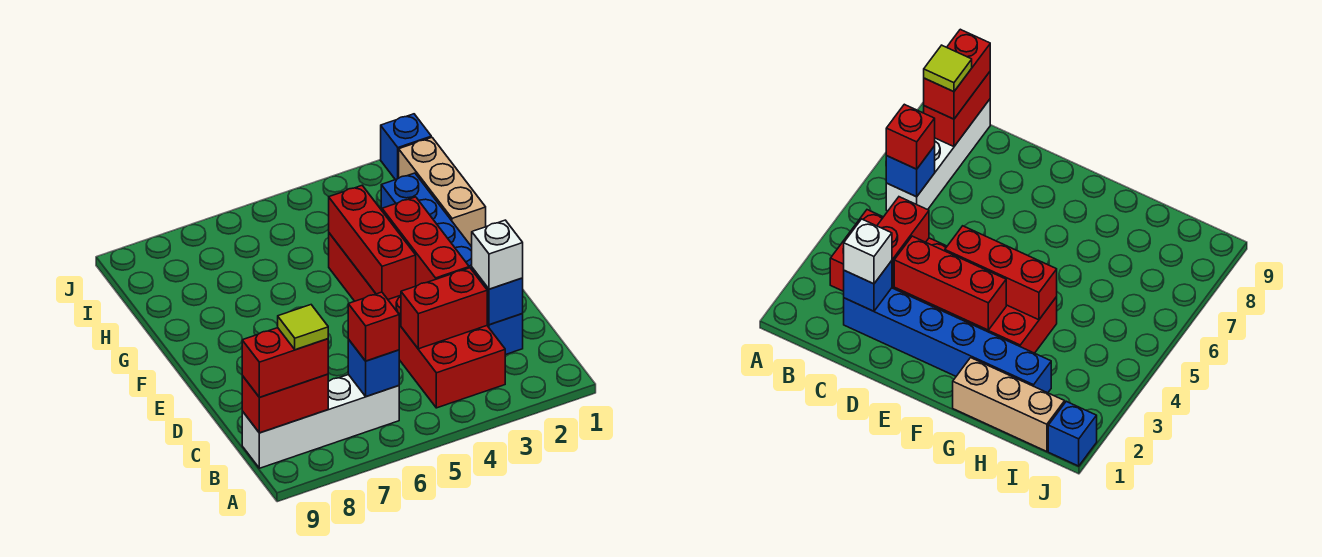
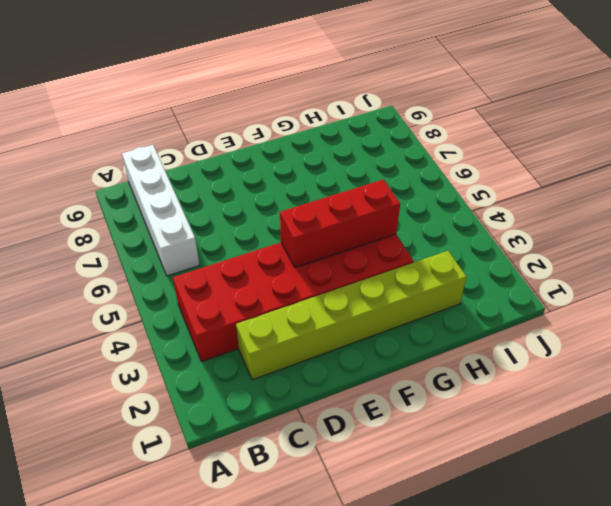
lime 1x6 brick [236,251,467,380] -> blue 1x6 brick [381,173,523,355]
none -> tan 1x3 brick [399,137,486,247]
none -> blue 1x1 brick [381,114,431,180]
none -> blue 1x1 brick [348,339,399,397]

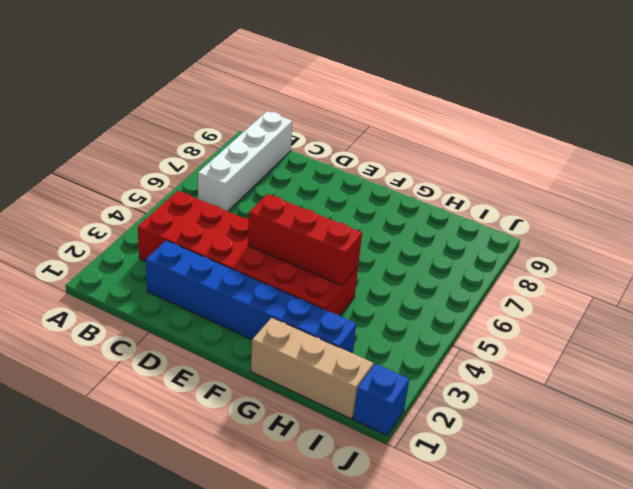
none -> blue 1x1 brick [348,339,399,397]
none -> red 1x2 brick [242,374,328,433]
none -> blue 1x1 brick [472,268,523,325]

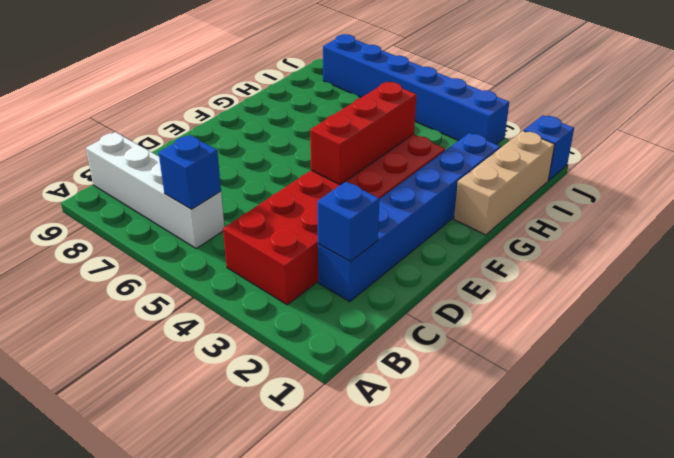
blue 1x6 brick [323,34,509,144] -> none
none -> red 1x2 brick [242,374,328,433]
none -> red 1x2 brick [401,268,487,349]
none -> red 1x3 brick [382,197,469,286]

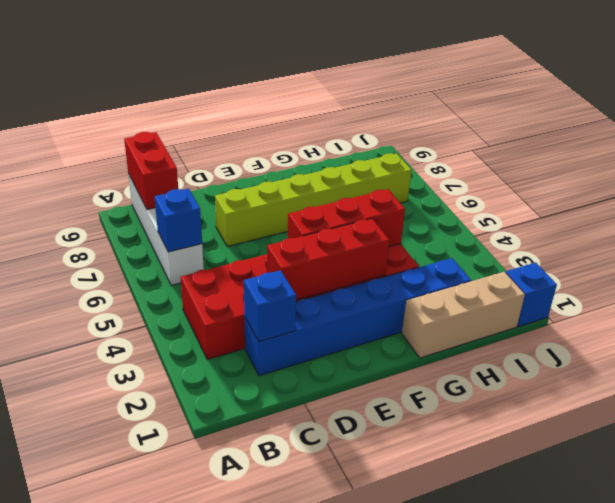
lime 1x6 brick [215,153,412,247] -> none
none -> red 1x2 brick [401,268,487,349]
none -> red 1x1 brick [348,292,399,361]
none -> red 1x2 brick [242,328,328,397]

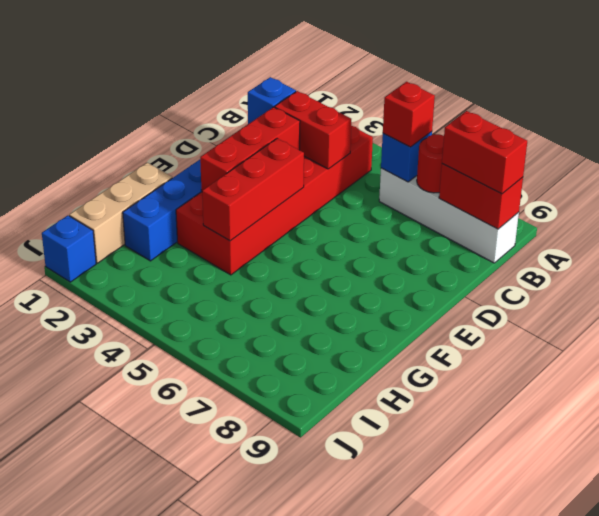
red 1x1 round brick [417,134,444,193] -> none
none -> white 1x1 brick [472,220,523,289]
none -> lime 1x1 tile [278,305,328,350]

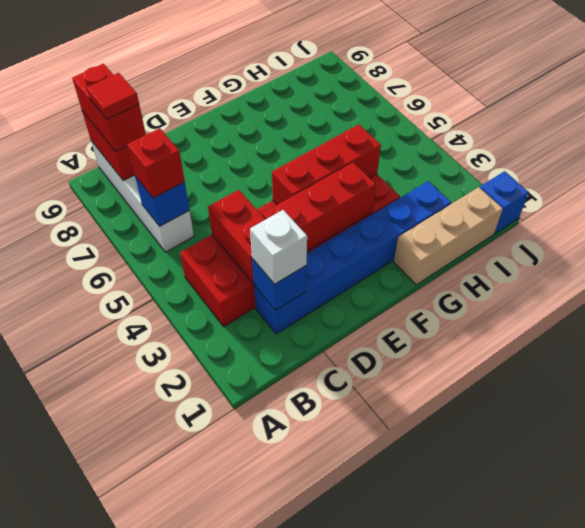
red 1x1 tile [86,73,139,120] -> lime 1x1 tile [278,305,328,350]

